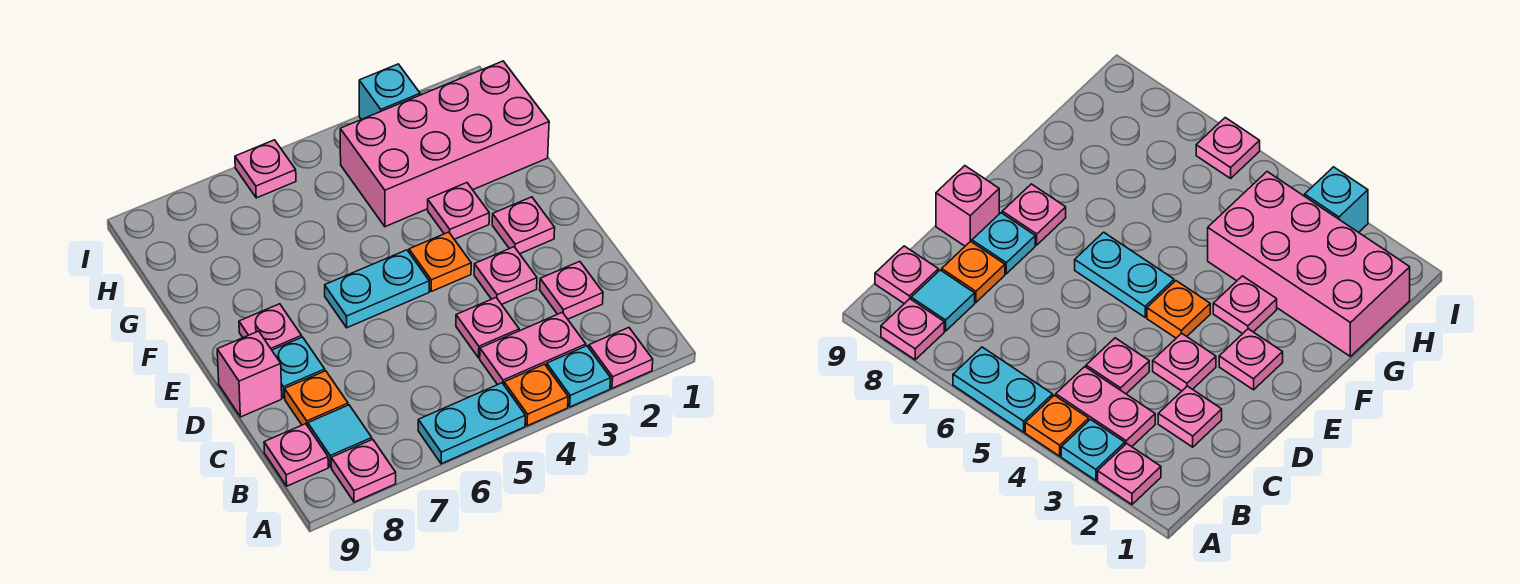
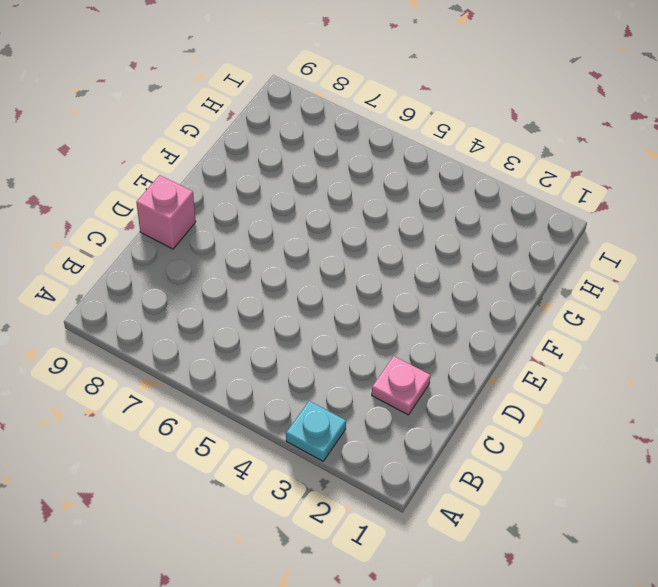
none -> pink 1x1 plate [589,328,653,388]
none -> orange 1x1 plate [504,364,568,426]
none -> cyan 1x2 plate [418,383,525,464]

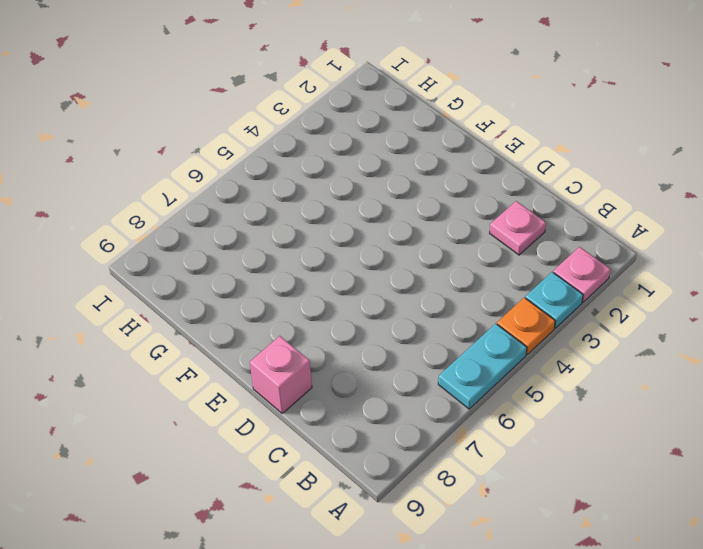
none -> pink 1x1 plate [331,439,396,502]
none -> pink 1x2 plate [480,312,586,385]
none -> cyan 1x1 tile [308,405,372,467]

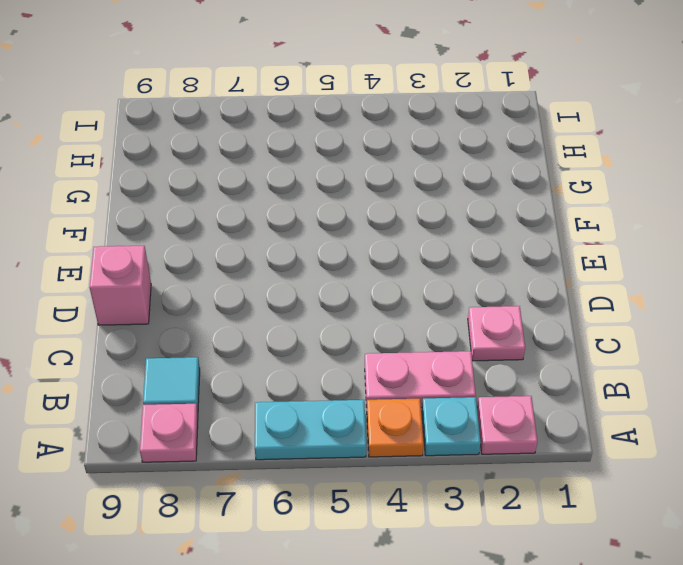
none -> pink 1x1 plate [264,424,328,486]
none -> pink 1x1 plate [456,298,519,358]
none -> orange 1x1 plate [285,371,348,426]

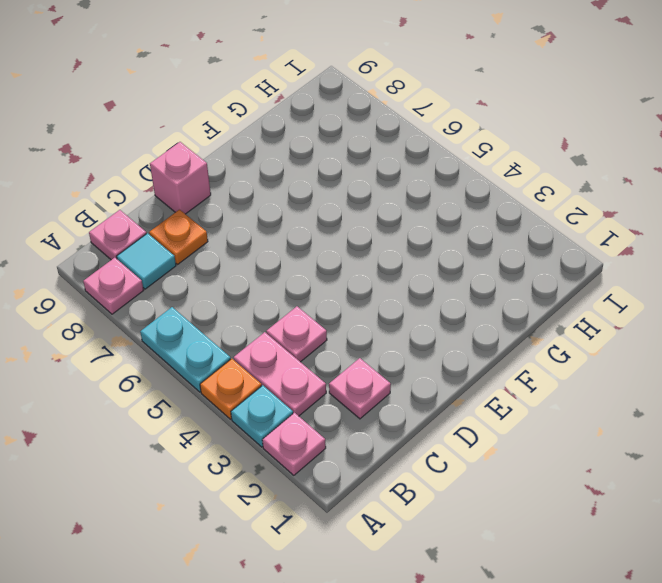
none -> pink 1x1 plate [474,247,537,304]
none -> cyan 1x1 plate [272,337,325,398]
none -> pink 1x1 plate [492,197,555,254]

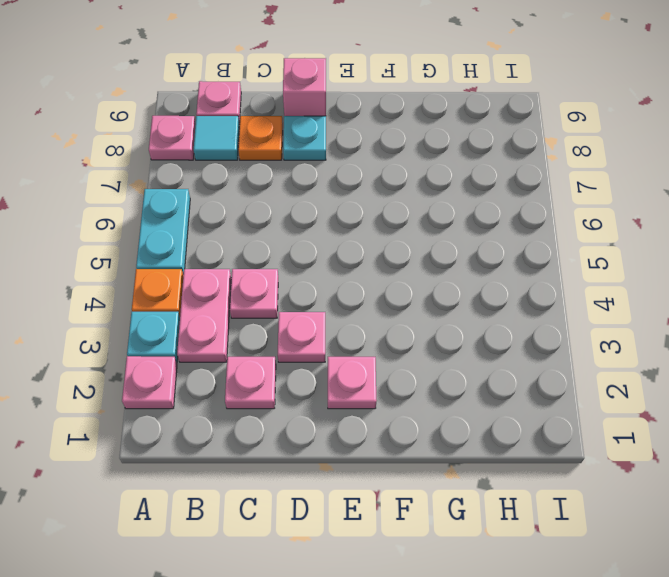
none -> orange 1x1 plate [409,232,471,291]
none -> cyan 1x2 plate [325,250,429,328]
none -> pink 1x1 plate [239,304,302,350]

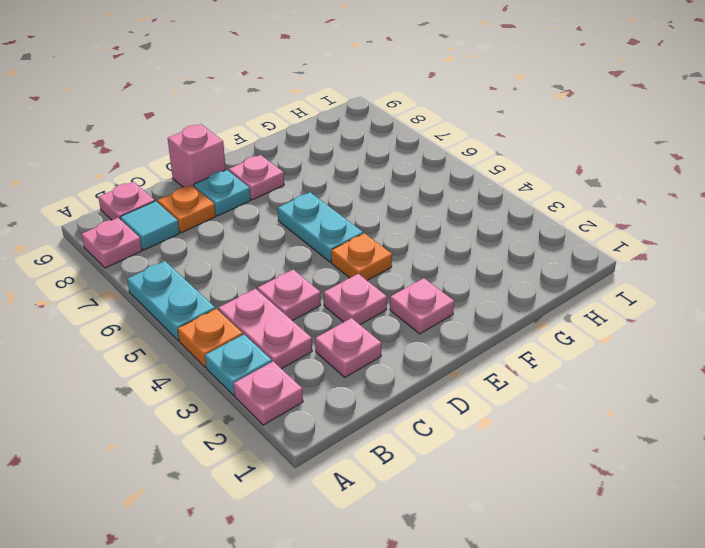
none -> pink 1x1 plate [428,183,489,239]
none -> pink 2x4 brick [340,61,549,227]
none -> cyan 1x1 brick [359,64,420,120]

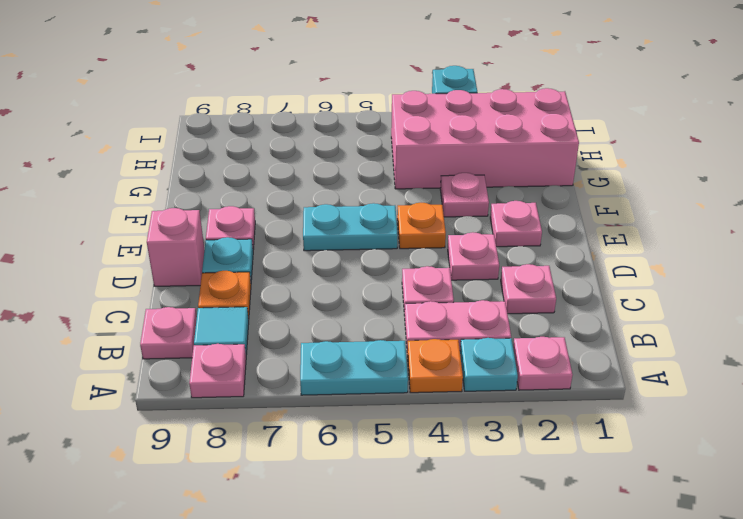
none -> pink 1x1 plate [235,140,296,198]

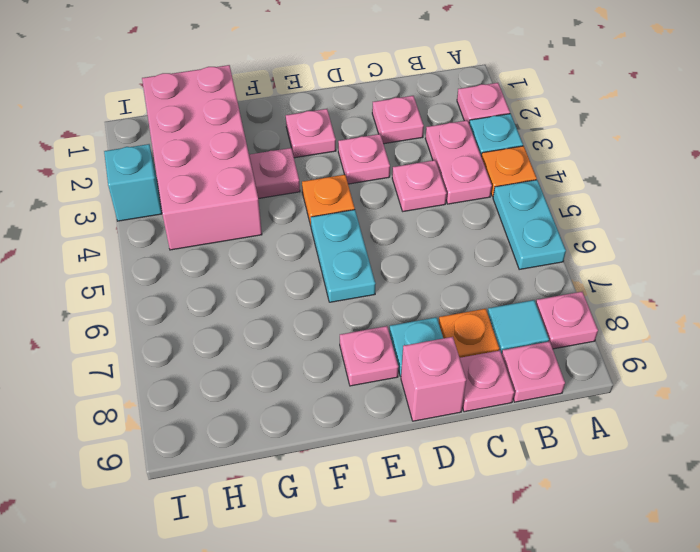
pink 1x1 plate [460,351,514,412] -> pink 1x1 plate moved to [235,140,296,198]

